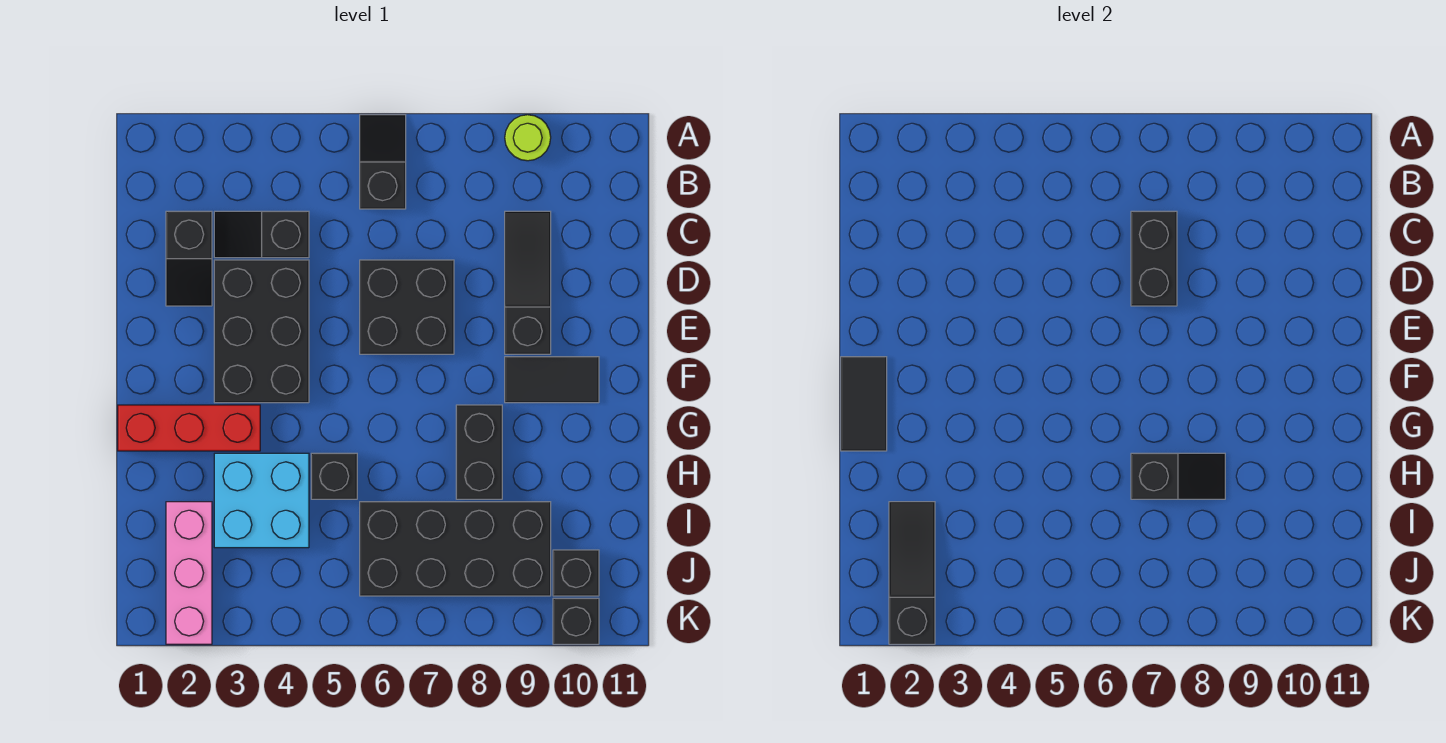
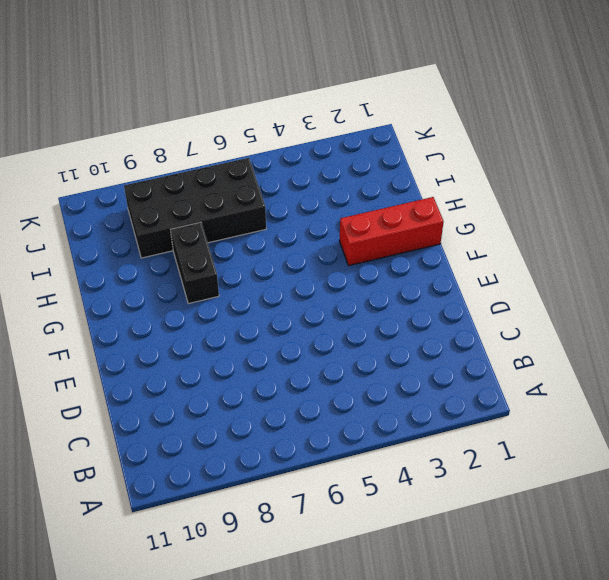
none -> black 1x2 slope [360,115,406,209]
none -> lime 1x1 round brick [505,115,551,161]
none -> black 1x2 slope [166,211,212,306]

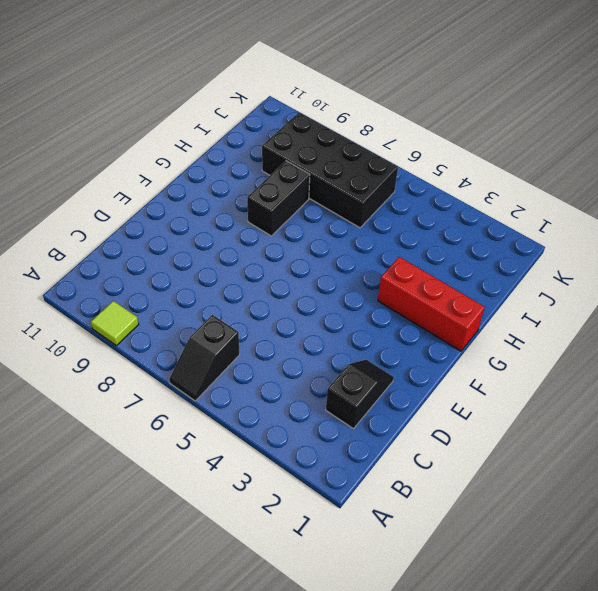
lime 1x1 tile [91,301,139,345] -> lime 1x1 round brick [505,115,551,161]
none -> black 1x2 slope [214,211,309,258]
none -> black 1x3 slope [505,211,551,354]
none -> black 2x3 brick [214,260,309,403]

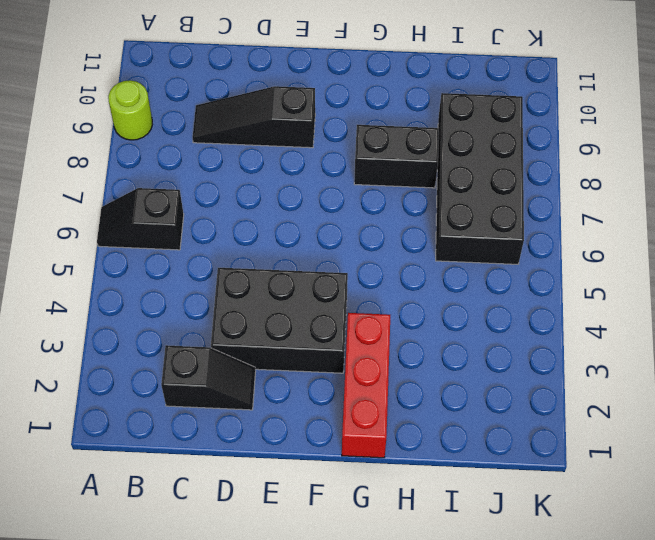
none -> black 1x2 slope [214,211,309,258]
none -> black 2x2 brick [360,260,454,354]
none -> black 1x2 tile [505,357,599,403]

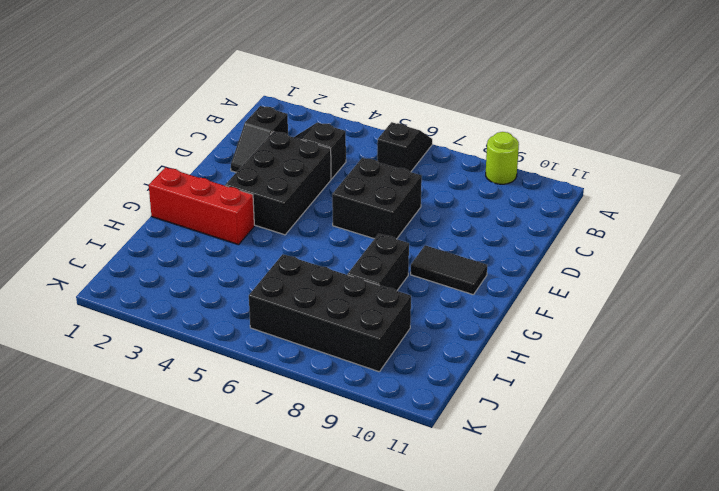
none -> black 1x3 slope [505,211,551,354]
none -> cyan 2x2 brick [214,453,309,548]
none -> black 1x1 brick [311,453,357,499]

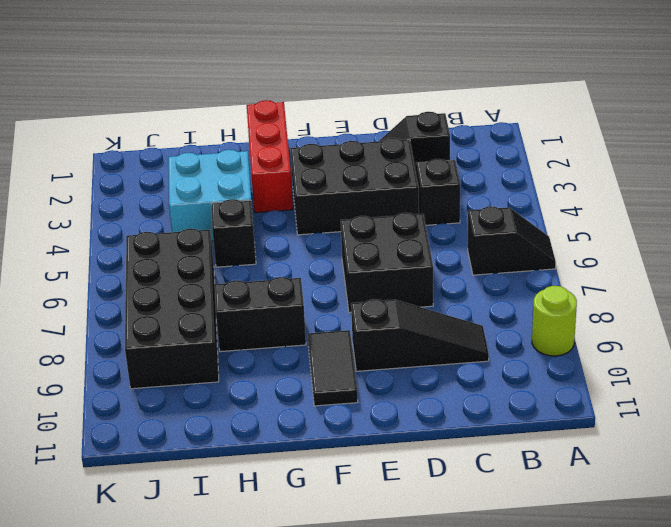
none -> pink 1x3 brick [166,502,212,644]
none -> black 1x1 brick [553,550,599,596]
none -> black 1x1 brick [553,598,599,644]

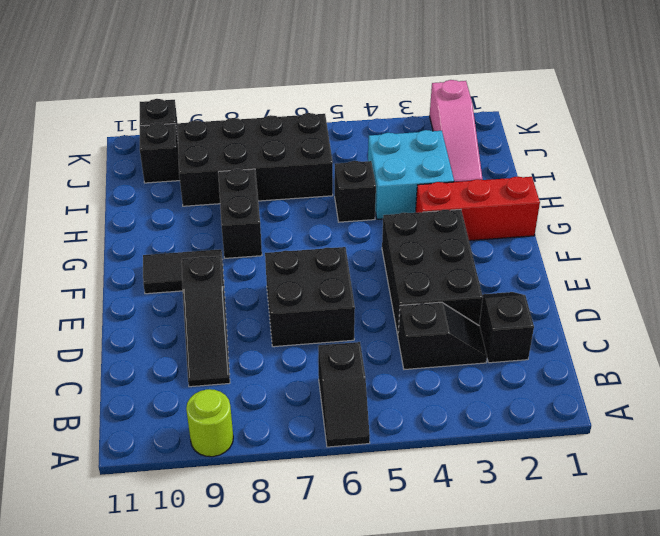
pink 1x3 slope [430,80,482,182] -> pink 1x3 brick [166,502,212,644]
none -> black 1x2 brick [1131,211,1177,306]
none -> black 1x2 tile [841,357,887,451]
none -> black 1x2 slope [1131,453,1225,499]

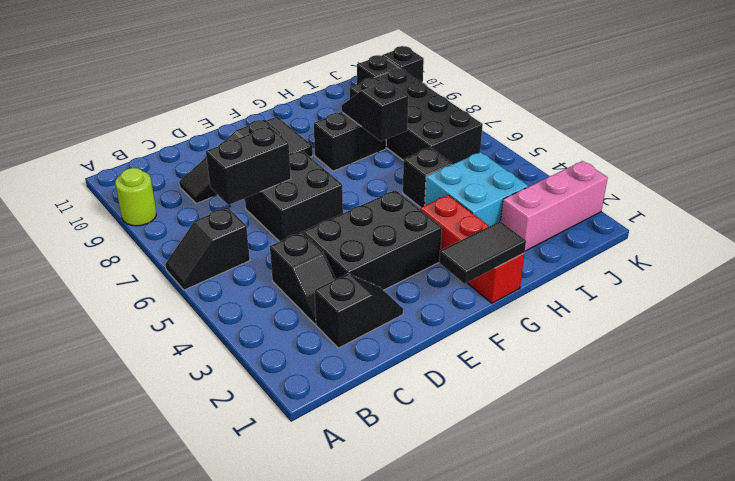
none -> black 1x3 slope [889,502,935,644]

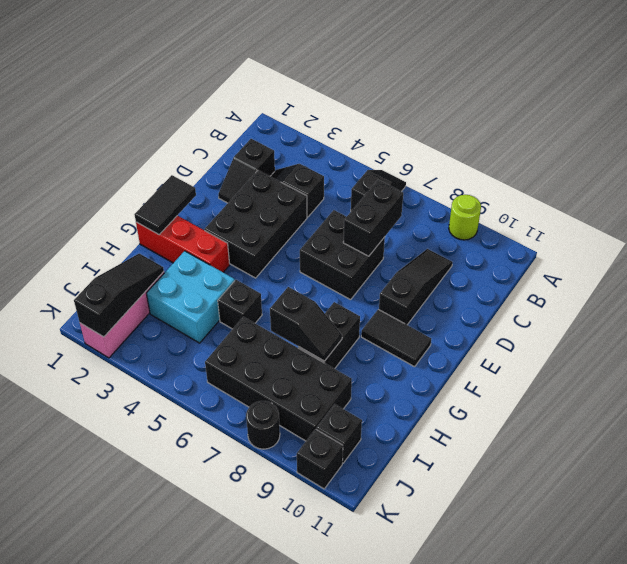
black 1x1 round brick [246,401,280,449] -> none

